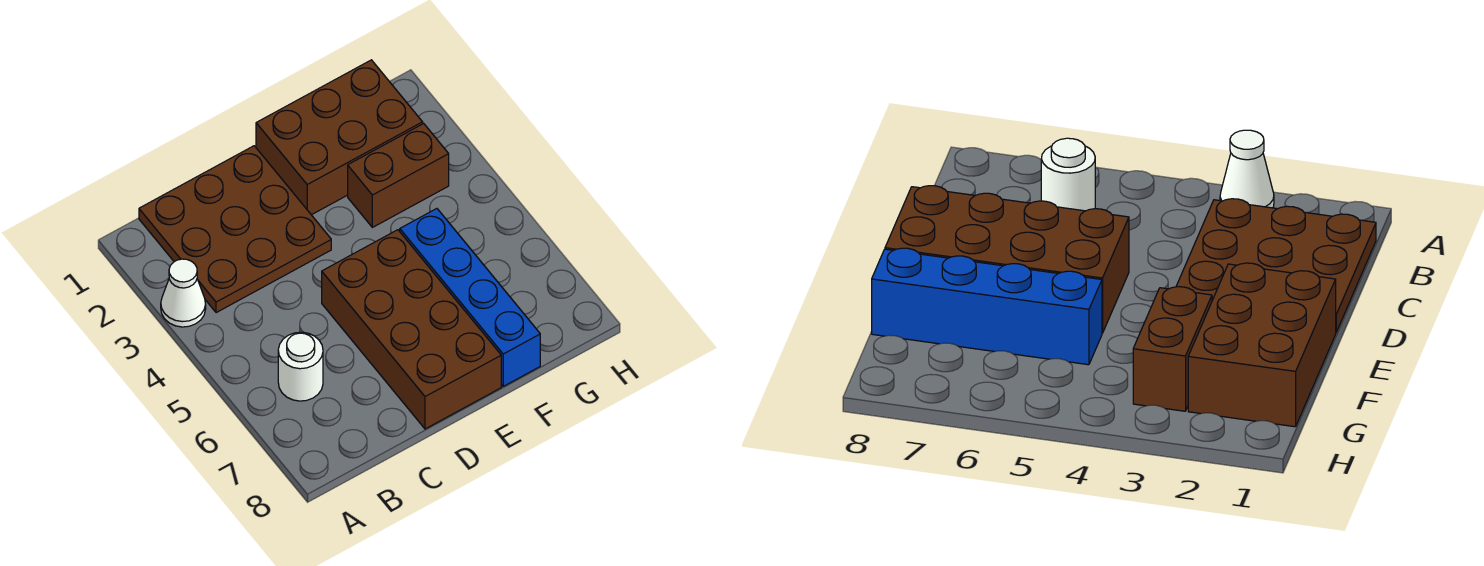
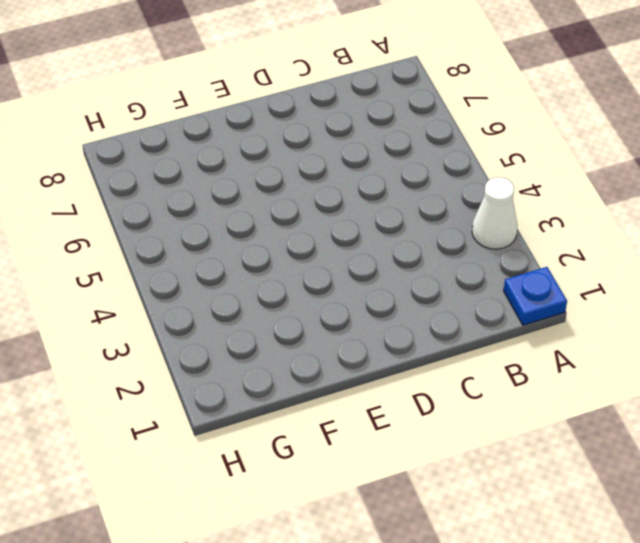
blue 1x1 plate [504,267,567,325] -> none
none -> brown 3x3 plate [139,146,331,313]
none -> white 1x1 round brick [278,332,323,401]

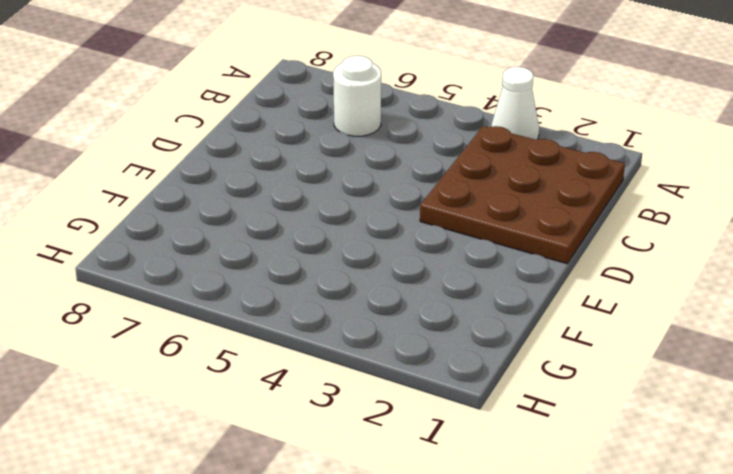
none -> brown 2x4 brick [322,230,501,429]
none -> brown 2x3 brick [256,60,423,215]

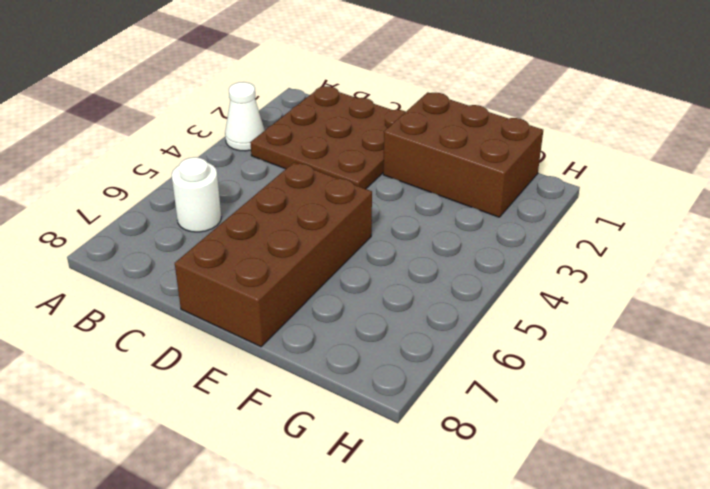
none -> brown 1x2 brick [348,124,449,227]
none -> blue 1x4 brick [400,209,540,386]

